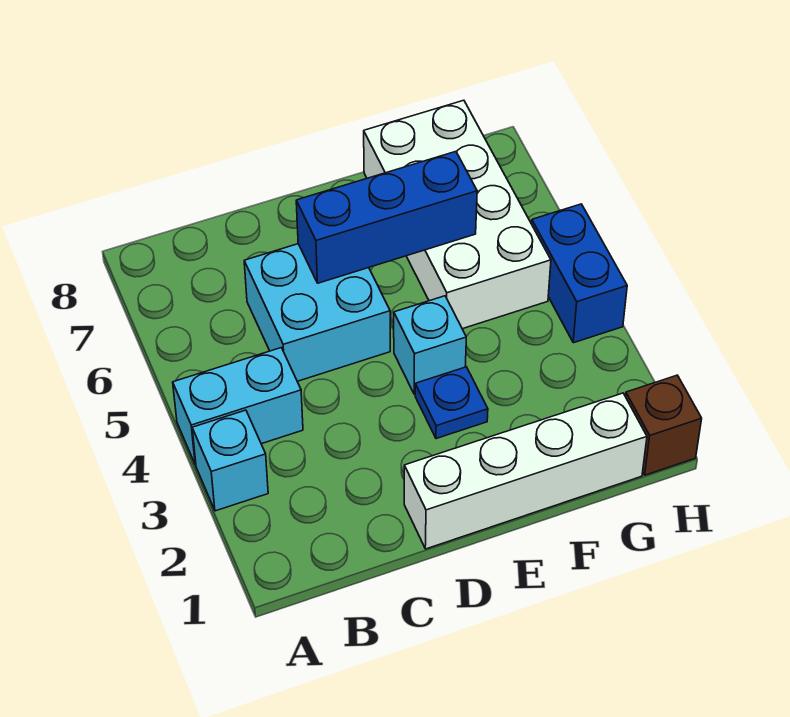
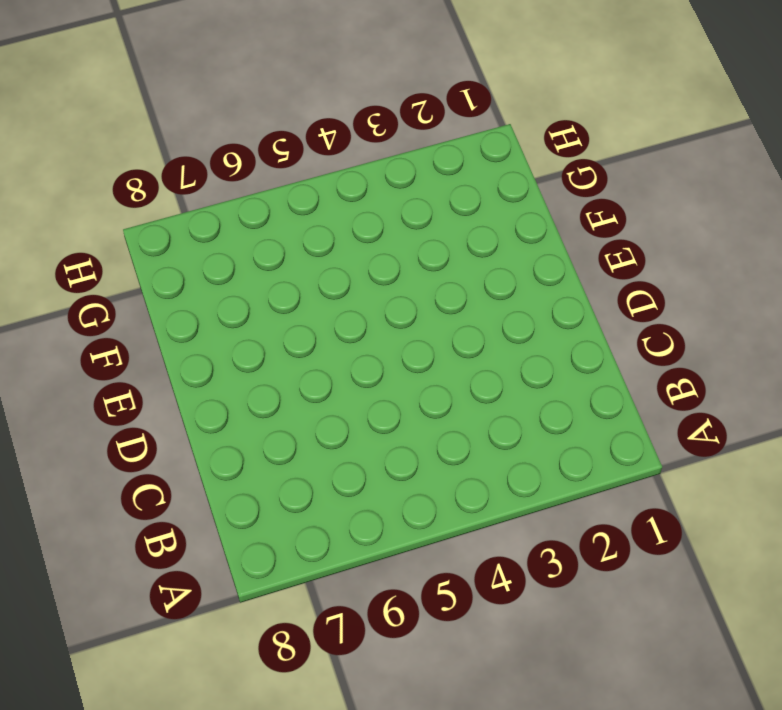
none -> cyan 1x1 brick [192,410,268,511]
none -> cyan 1x2 brick [173,348,303,465]

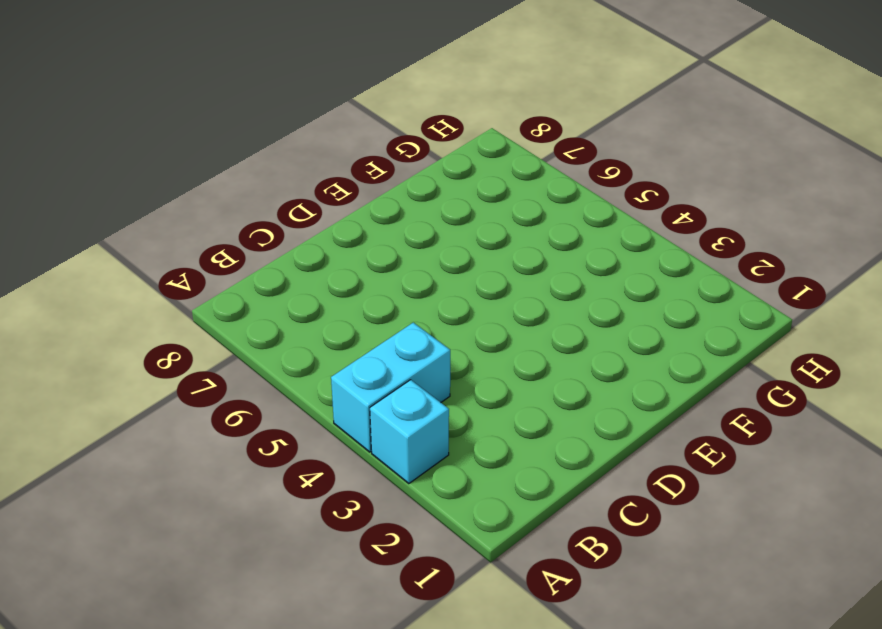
none -> cyan 2x2 brick [244,244,390,381]
none -> white 1x4 brick [404,393,647,549]

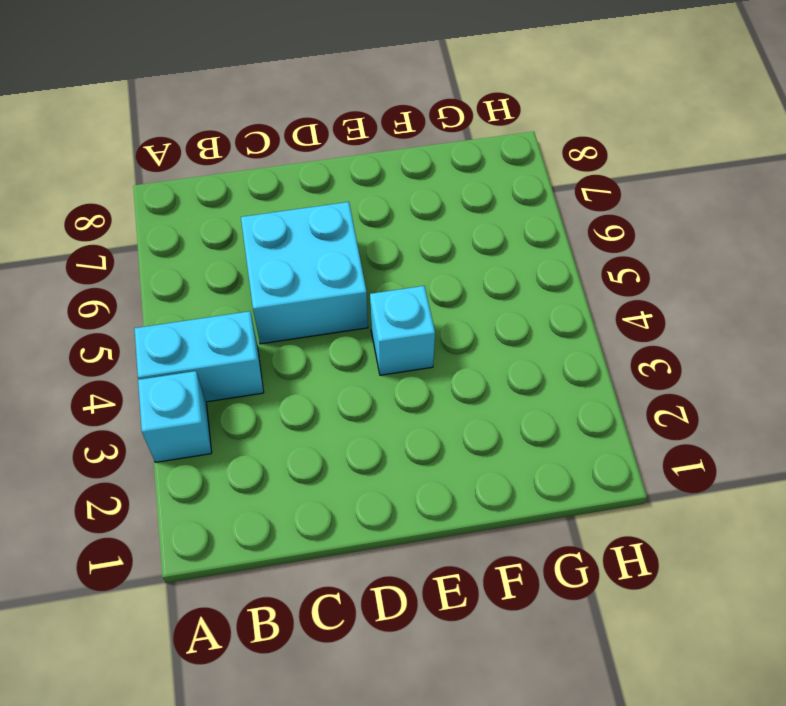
none -> white 1x4 brick [404,393,647,549]
none -> blue 1x1 plate [415,367,488,439]

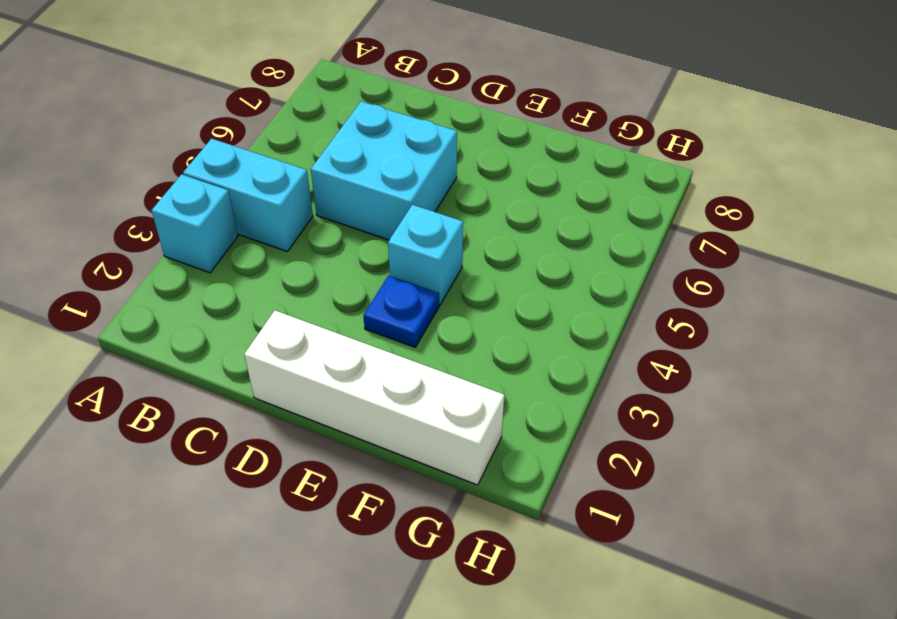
none -> white 2x4 brick [364,100,551,329]
none -> brown 1x1 brick [626,375,702,475]

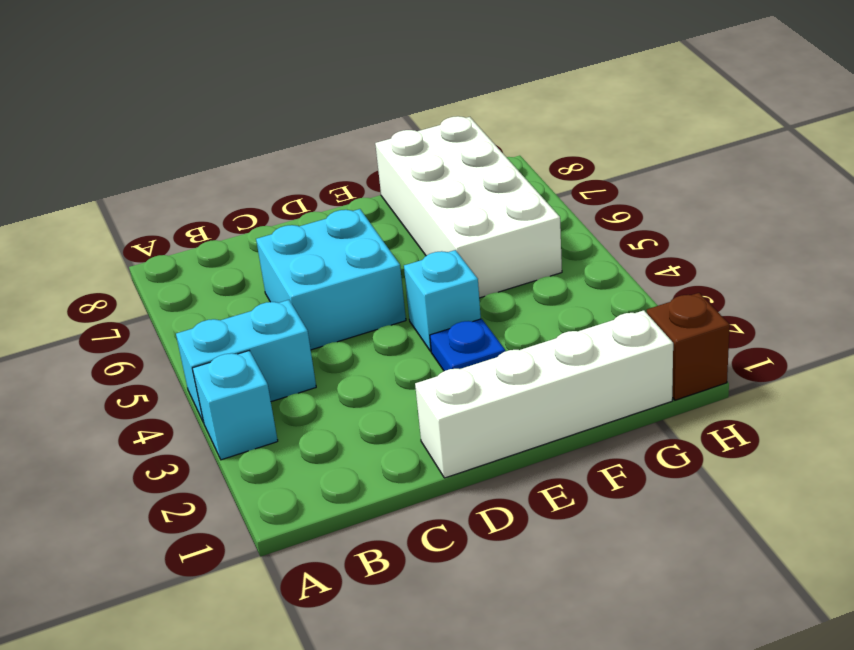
none -> blue 1x2 brick [532,204,627,343]
none -> blue 1x3 brick [296,152,477,283]

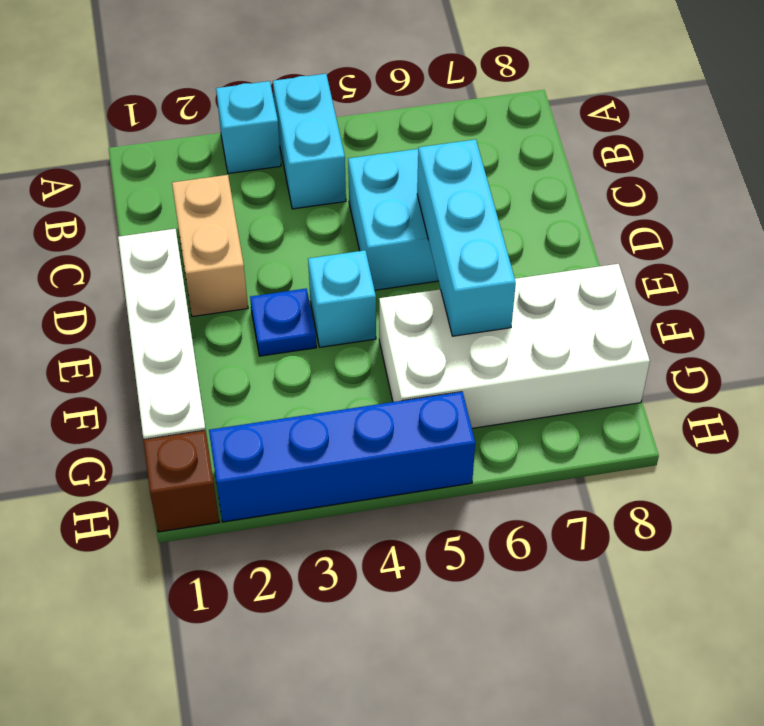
tan 1x2 brick [172,175,248,317] -> none
cyan 1x3 brick [417,139,516,336] -> blue 1x3 brick [296,152,477,283]
blue 1x4 brick [209,392,475,522] -> blue 1x2 brick [532,204,627,343]

